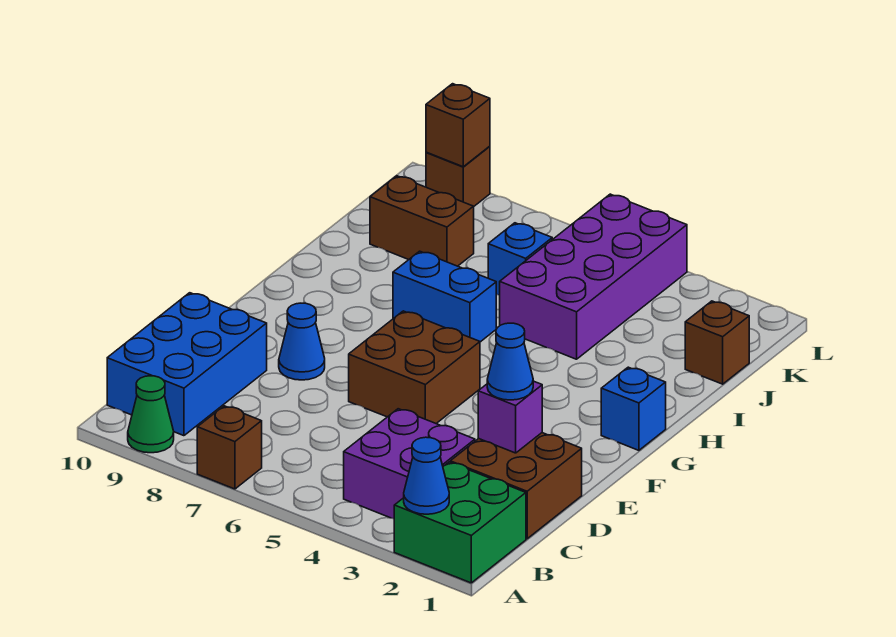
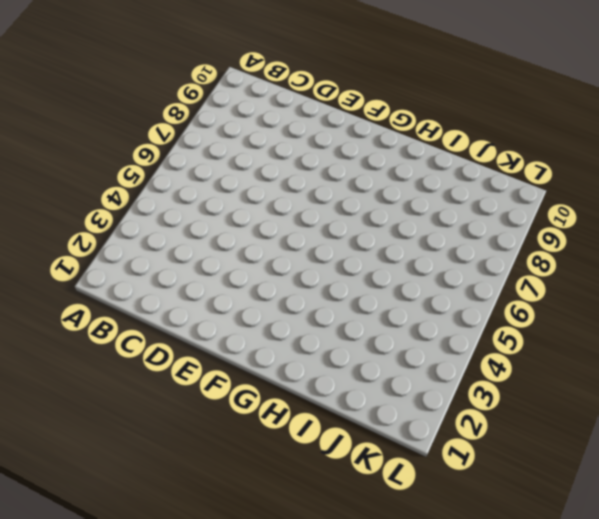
none -> green 2x2 brick [394,462,526,583]
none -> brown 1x1 brick [197,406,262,489]
none -> green 1x1 cone [128,376,174,453]

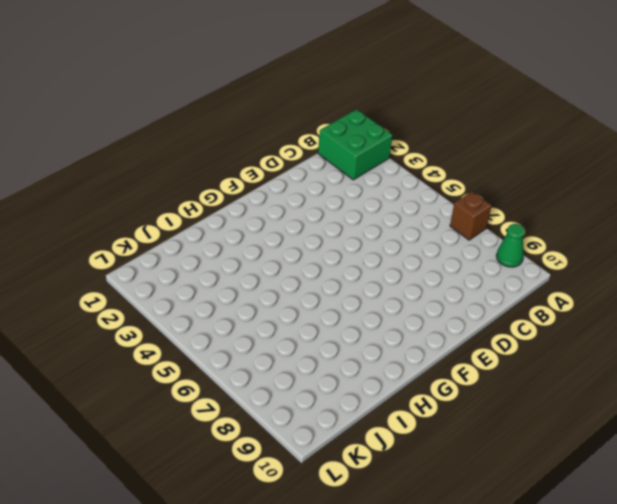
none -> purple 2x2 brick [344,409,475,519]
none -> blue 2x3 brick [107,293,267,436]
none -> brown 2x2 brick [450,433,582,539]

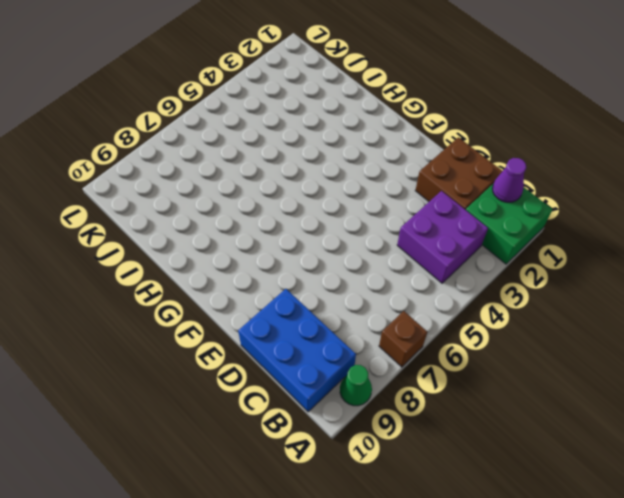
purple 1x1 cone [492,158,526,202] -> none
none -> brown 2x2 brick [349,311,480,424]
none -> blue 1x1 cone [279,303,325,380]
none -> blue 1x1 brick [601,367,666,450]

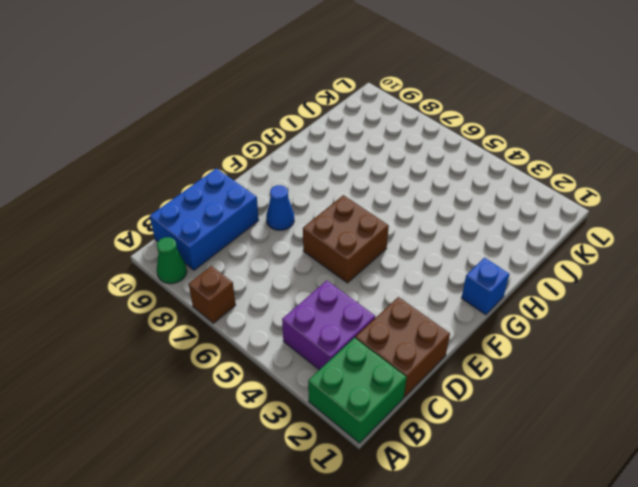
none -> blue 1x2 brick [393,251,496,342]
none -> purple 2x4 brick [500,194,687,359]
none -> brown 1x1 brick [685,301,749,384]

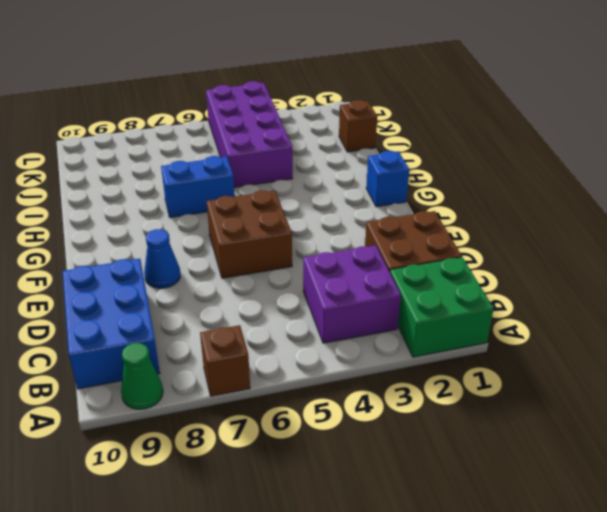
none -> blue 1x1 brick [488,223,552,295]
none -> brown 1x2 brick [370,176,474,266]
none -> brown 1x1 brick [426,146,490,206]

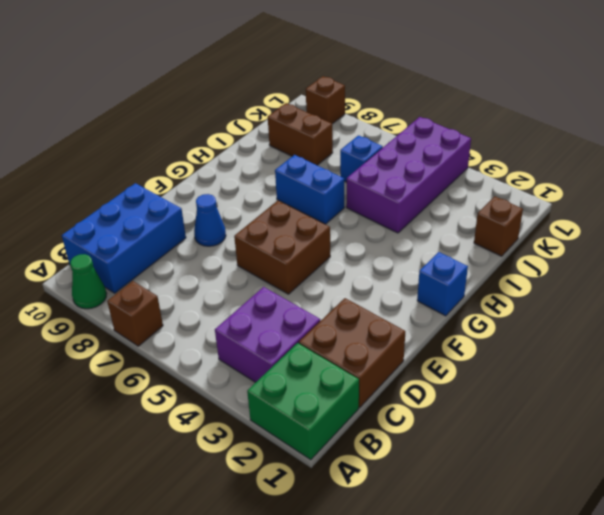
none -> blue 1x1 cone [404,437,449,514]
none -> purple 1x1 brick [478,381,542,453]
none -> brown 1x1 brick [426,84,490,167]

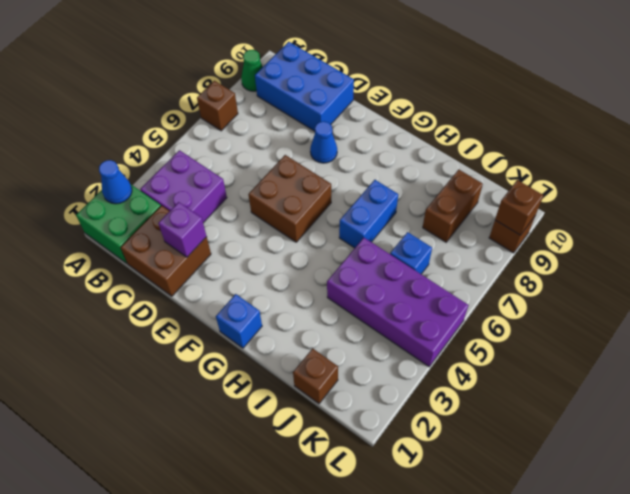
none -> blue 1x1 cone [487,323,533,400]

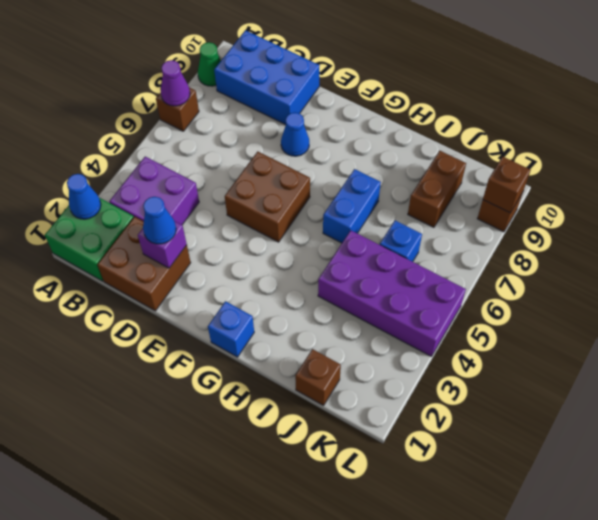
purple 1x1 cone [161,60,190,106] -> none

